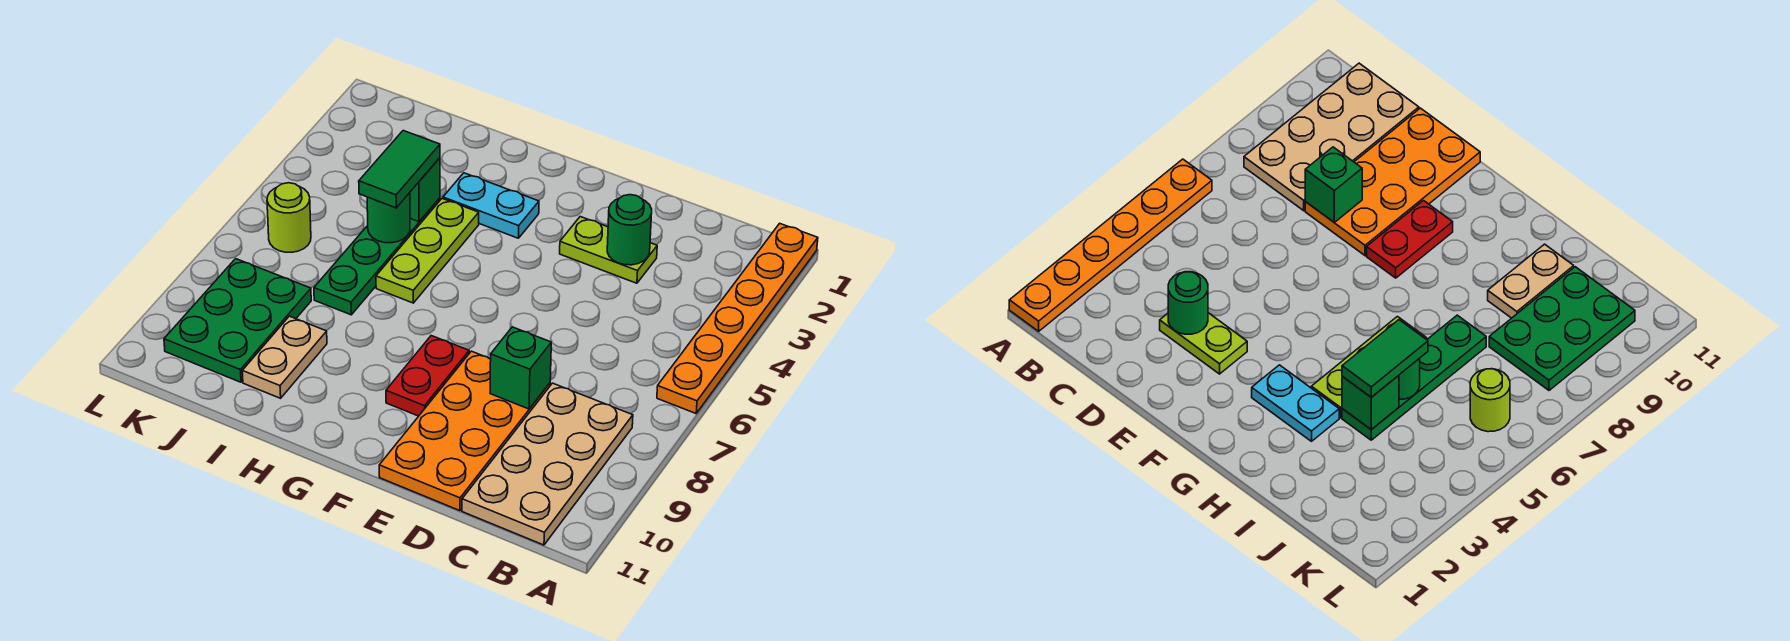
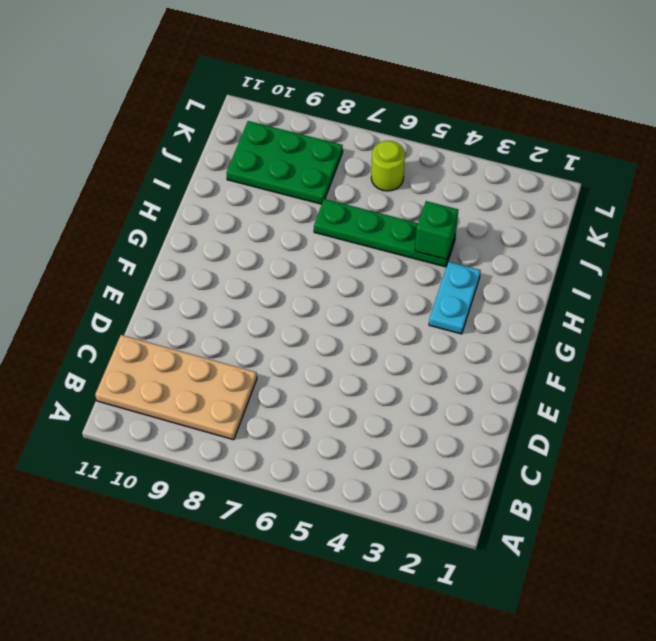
none -> orange 1x6 plate [657,223,818,413]
none -> lime 1x2 plate [560,217,657,283]
none -> orange 2x4 plate [379,351,550,511]

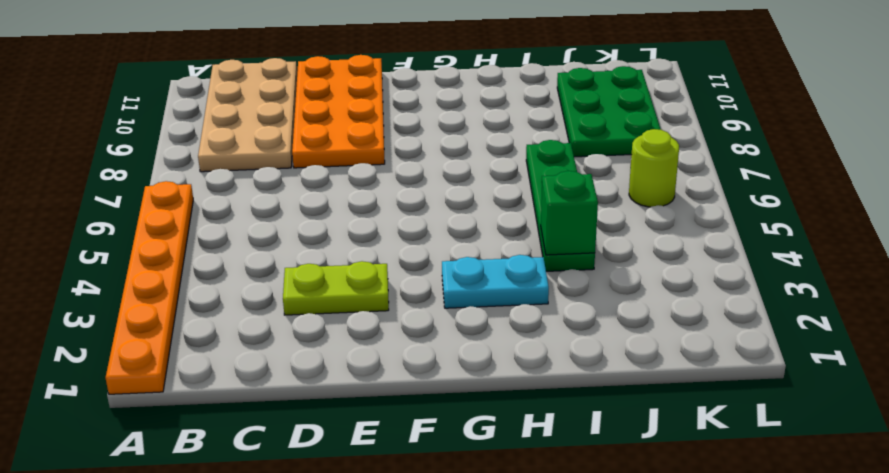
none -> red 1x2 plate [386,336,469,416]
none -> lime 1x3 plate [376,199,479,303]
none -> tan 1x2 plate [242,316,327,398]

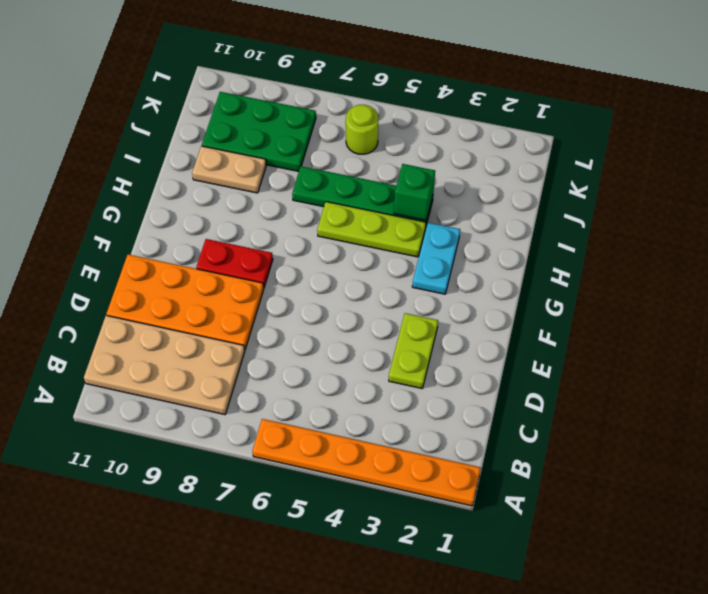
none -> green 1x1 round brick [607,195,652,265]
none -> green 1x1 brick [490,327,551,409]
none -> green 1x1 round brick [367,193,410,243]

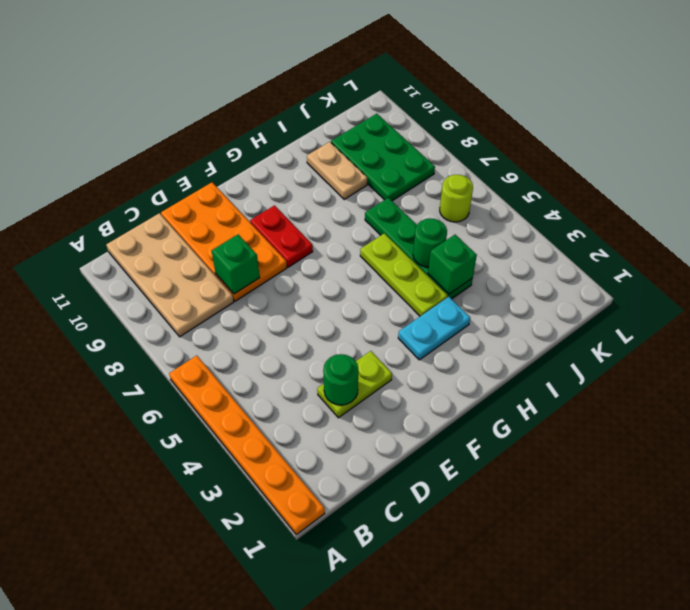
none -> green 1x2 tile [359,131,440,208]

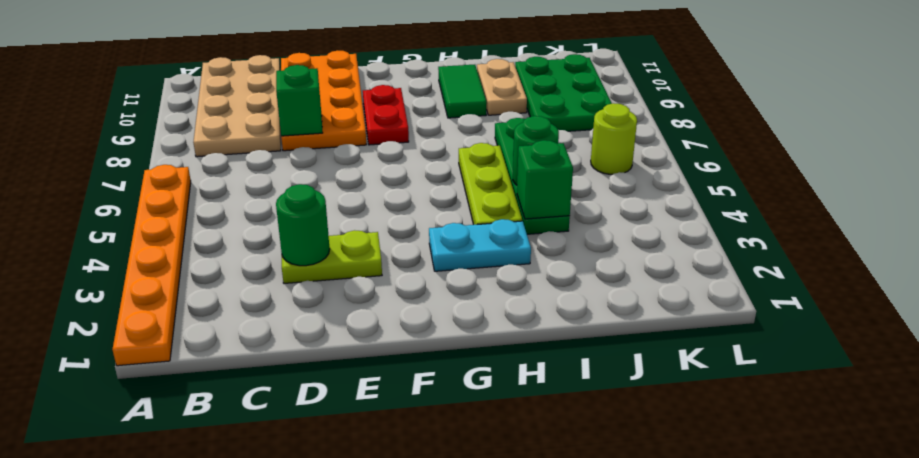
green 1x2 tile [438,65,487,118] -> green 1x2 tile moved to [359,131,440,208]

